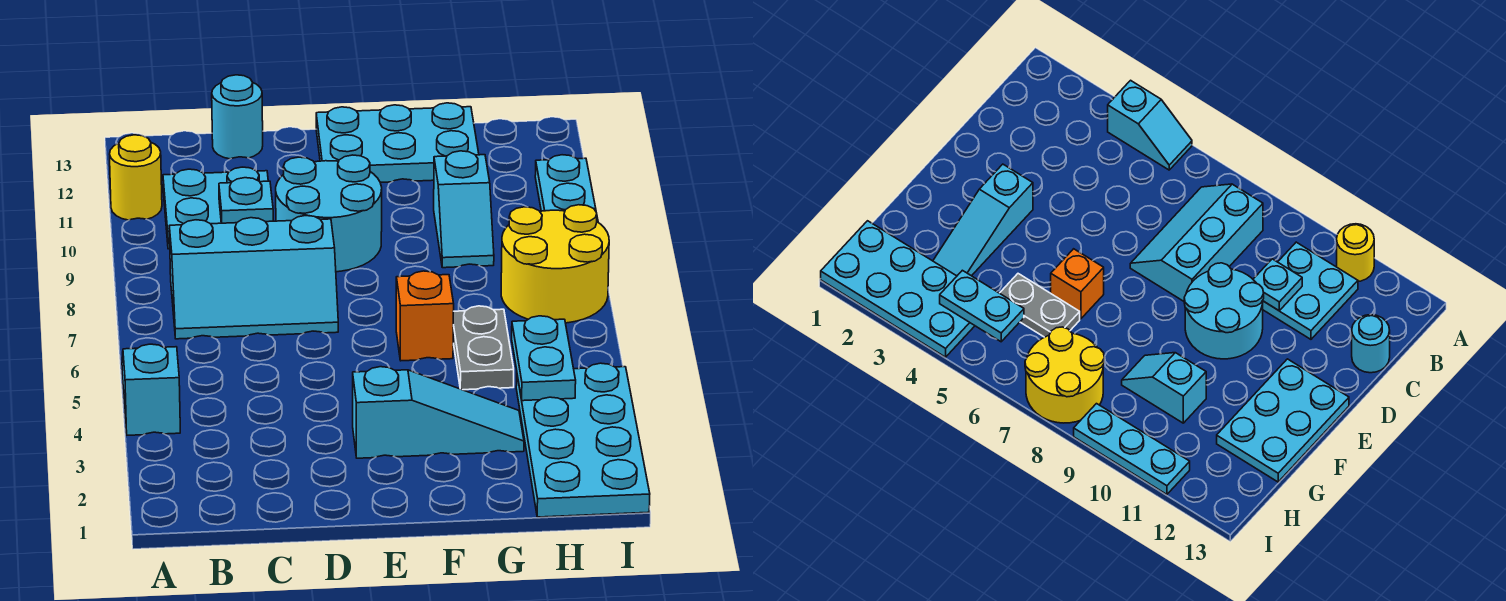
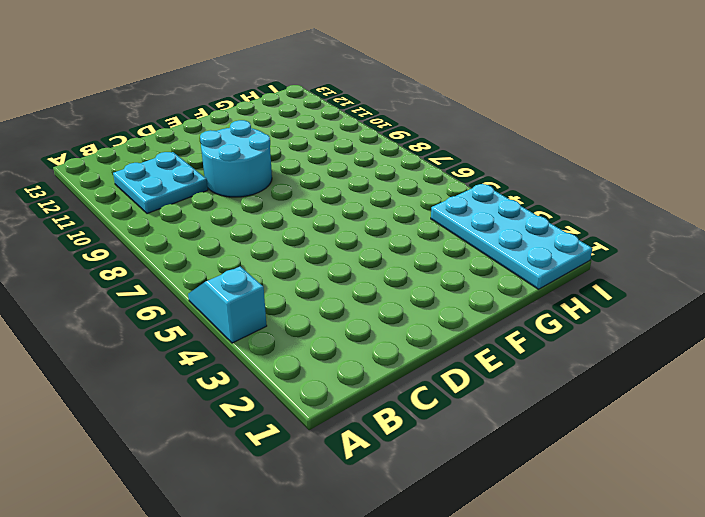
none -> yellow 1x1 round brick [110,135,162,220]
none -> cyan 2x3 slope [169,216,338,339]
none -> cyan 1x1 round brick [212,75,263,159]

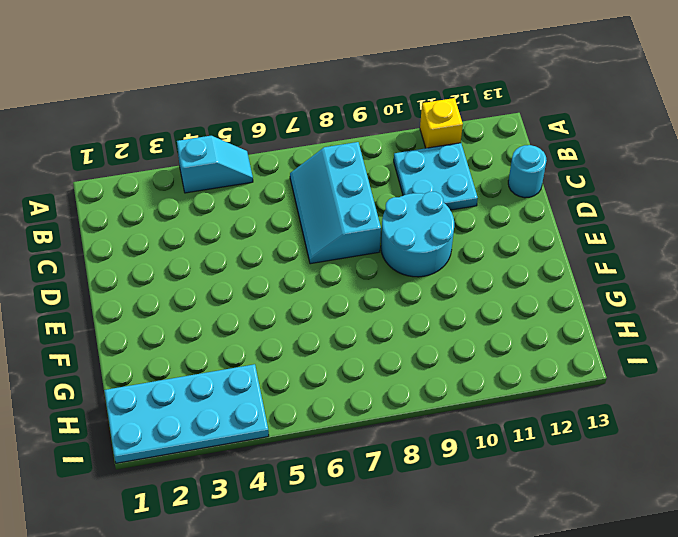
yellow 1x1 brick [420,98,463,148] -> yellow 1x1 round brick [110,135,162,220]
none -> cyan 1x3 slope [353,367,524,458]
none -> cyan 2x3 plate [316,103,479,182]
none -> orange 1x1 brick [396,271,454,361]

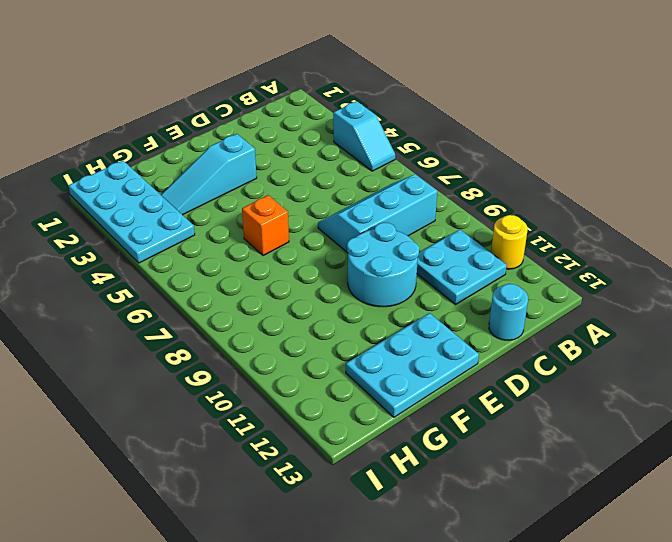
none -> grey 1x2 plate [453,306,514,390]
none -> cyan 1x2 slope [434,151,494,268]
none -> yellow 2x2 round brick [501,205,609,323]

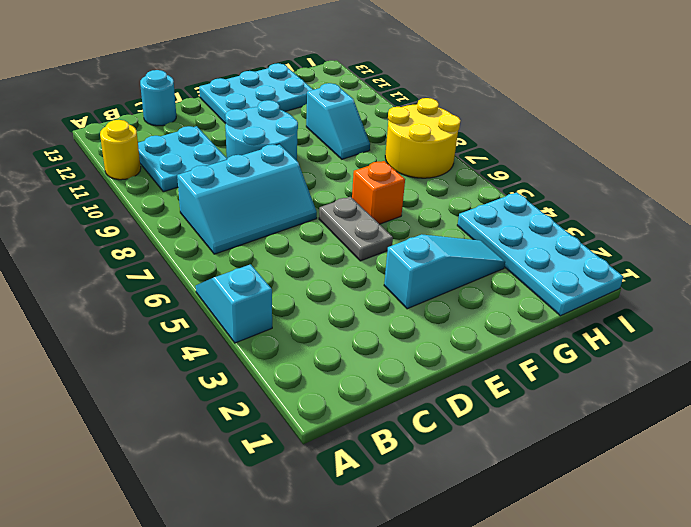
grey 1x2 plate [319,197,393,261] -> grey 1x2 plate moved to [453,306,514,390]
none -> cyan 1x3 plate [535,155,598,222]
none -> cyan 1x1 plate [219,178,273,223]
none -> cyan 1x2 plate [512,316,576,401]

